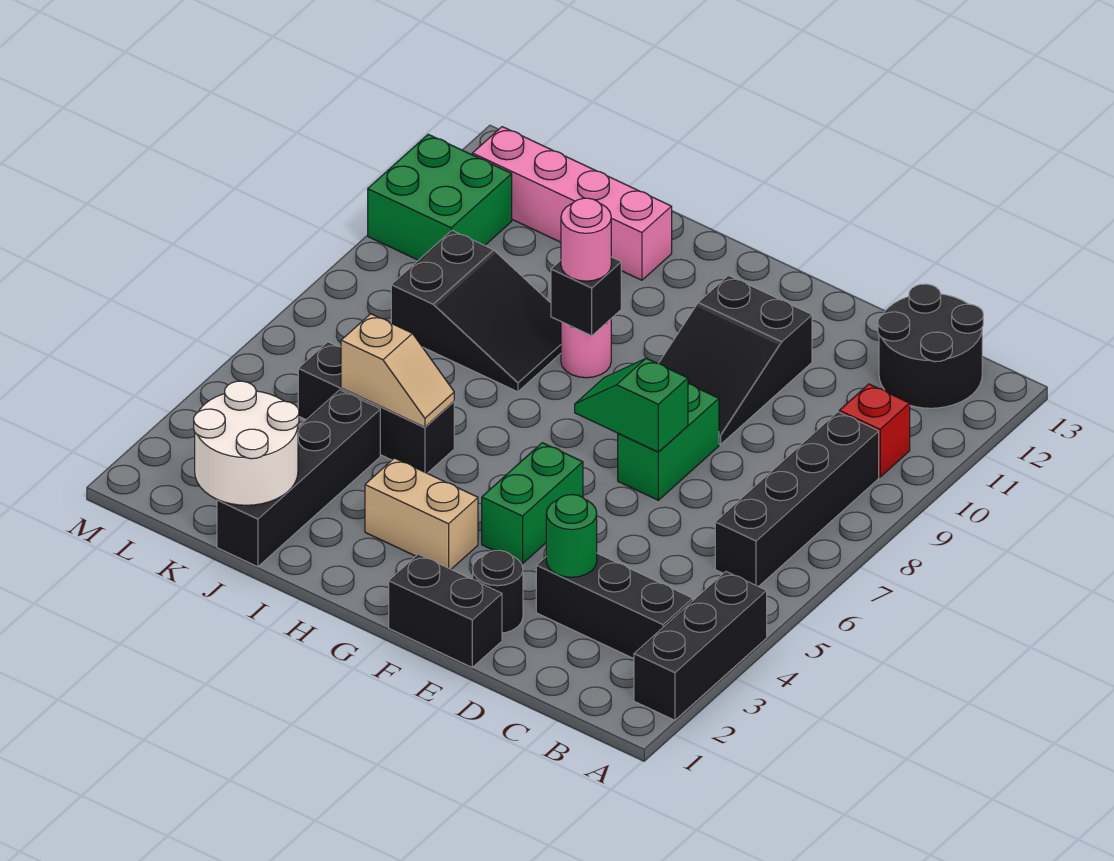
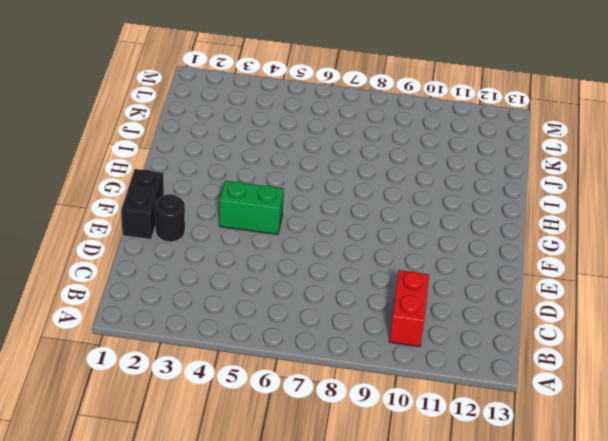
red 1x2 brick [389,270,429,347] -> red 1x1 brick [839,384,910,477]
none -> black 1x3 brick [634,571,767,720]
none -> black 1x3 brick [536,553,693,659]
none -> black 1x4 brick [715,412,879,587]

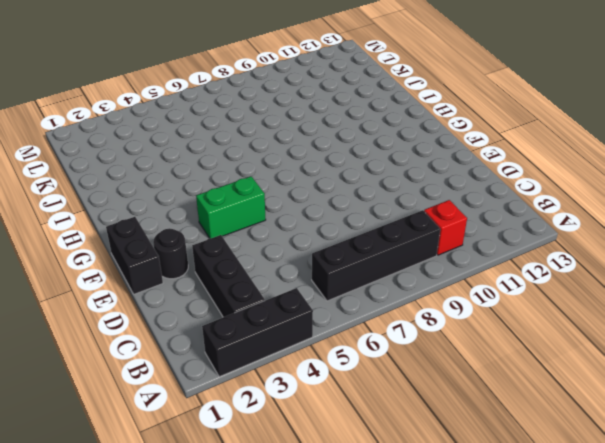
none -> black 2x2 round brick [878,284,983,408]
none -> green 1x2 brick [618,384,719,500]
none -> black 2x3 slope [659,275,812,445]

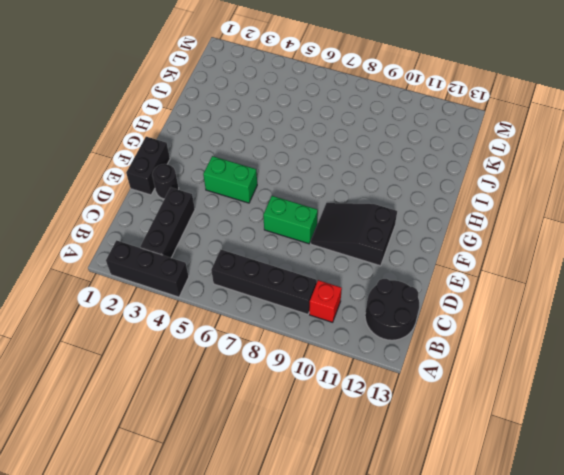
none -> tan 1x2 brick [365,458,478,569]
none -> pink 1x1 round brick [561,319,611,378]
none -> black 1x3 brick [298,342,454,473]

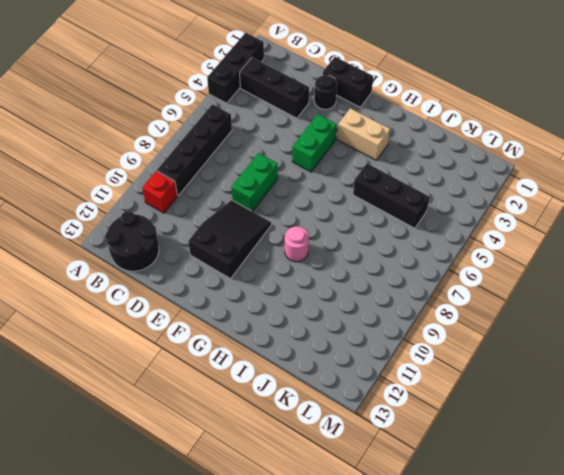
none -> black 2x3 slope [391,231,561,392]
none -> pink 1x4 brick [472,127,672,280]
none -> black 1x4 brick [217,390,380,567]

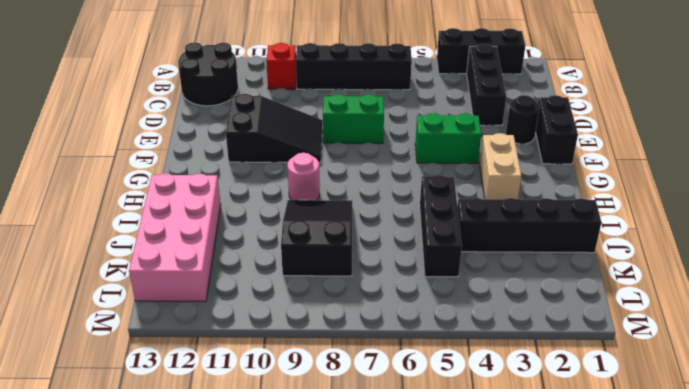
pink 2x4 brick [129,173,221,302] -> pink 1x4 brick [472,127,672,280]
none -> green 2x2 brick [368,134,512,260]
none -> green 1x1 round brick [546,494,597,577]
none -> green 1x2 slope [575,358,688,452]

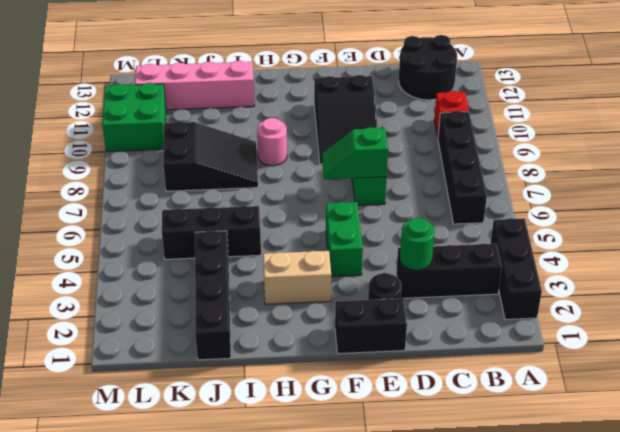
none -> black 1x1 brick [551,257,621,336]
none -> tan 1x2 slope [341,314,454,427]
none -> white 2x2 round brick [194,381,299,505]

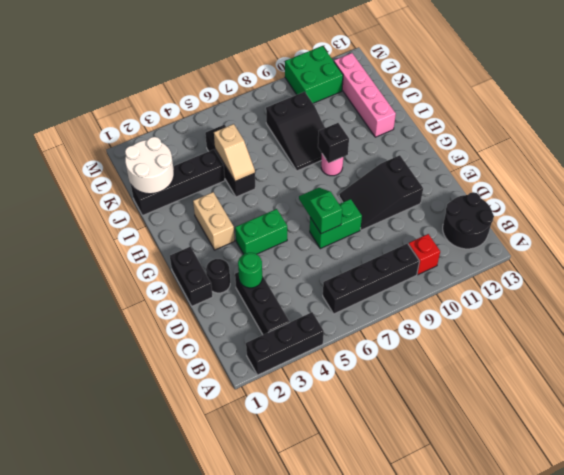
none -> pink 1x1 round brick [561,198,611,281]

